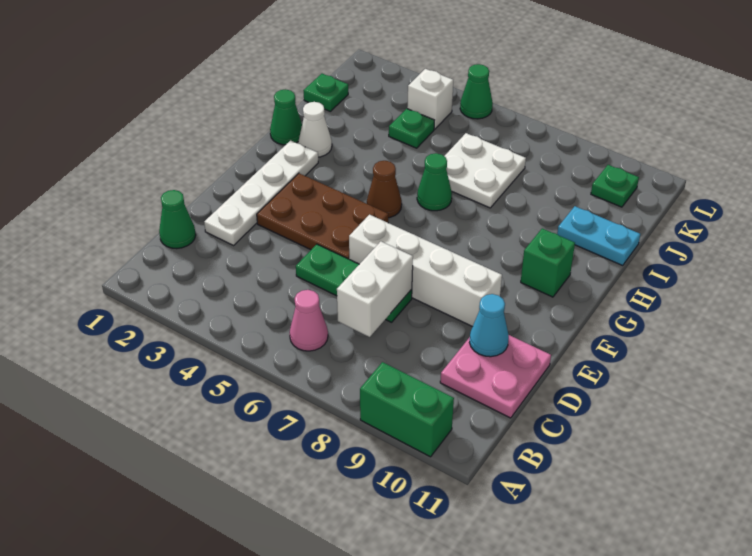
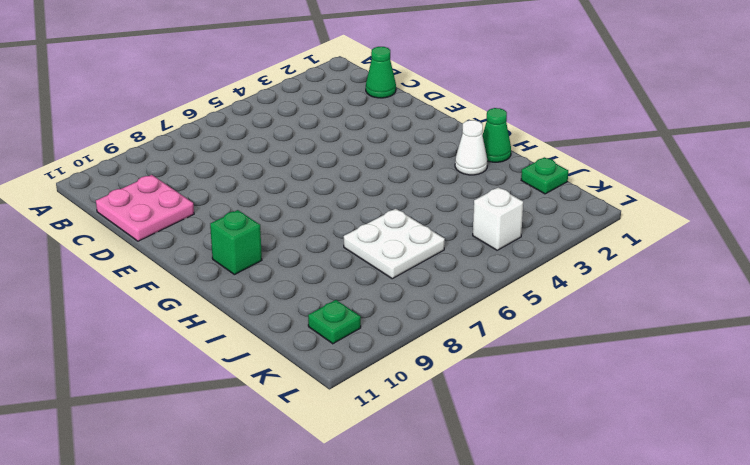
none -> green 1x2 brick [360,362,454,457]
none -> pink 1x1 cone [290,290,328,351]
none -> white 1x4 plate [204,140,318,245]

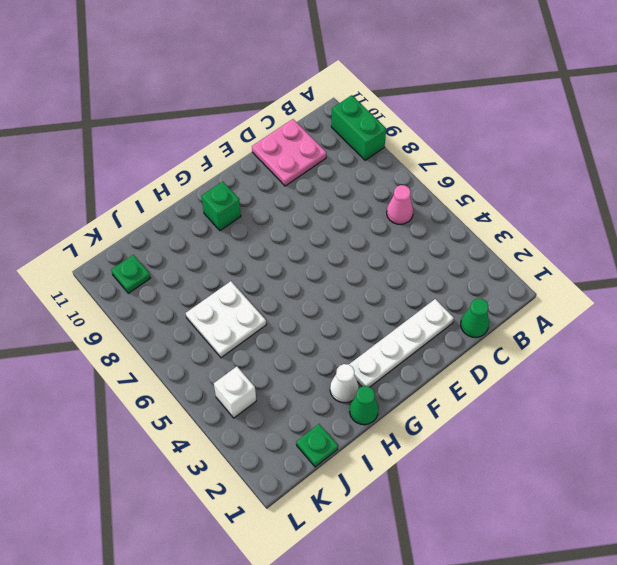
none -> green 1x3 plate [296,244,412,322]
none -> brown 2x3 plate [257,173,388,259]
none -> white 1x4 brick [349,215,502,327]

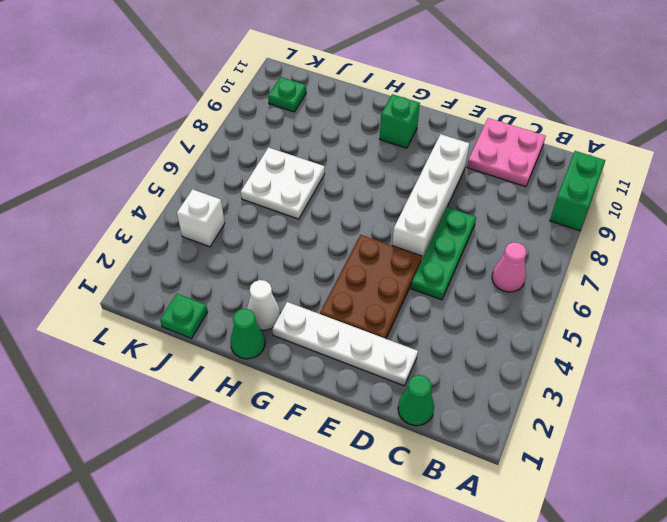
none -> brown 1x1 cone [367,161,402,218]
none -> green 1x1 cone [417,153,452,211]
none -> cyan 1x2 plate [557,206,640,265]

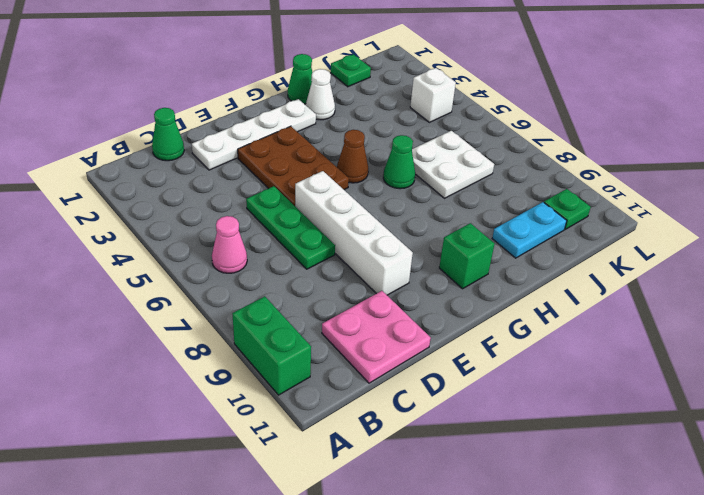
cyan 1x2 plate [492,202,567,258] -> cyan 1x2 plate turned to [557,206,640,265]
none -> green 1x1 plate [389,109,434,148]
none -> green 1x1 cone [460,64,493,119]
none -> white 1x2 brick [337,241,413,337]

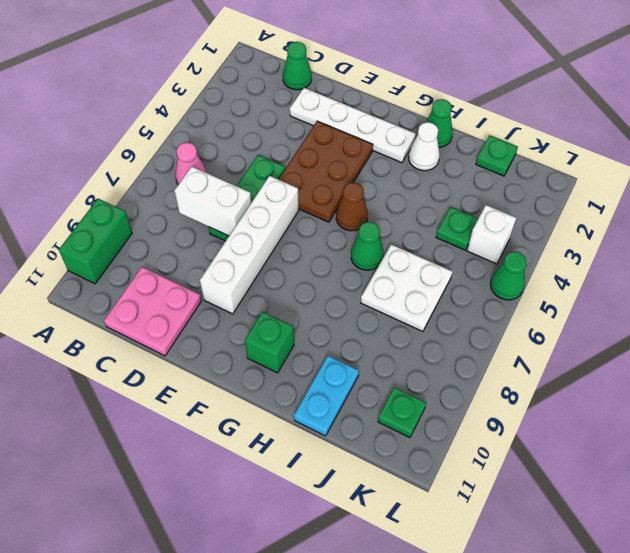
none -> cyan 1x1 cone [470,294,509,357]

